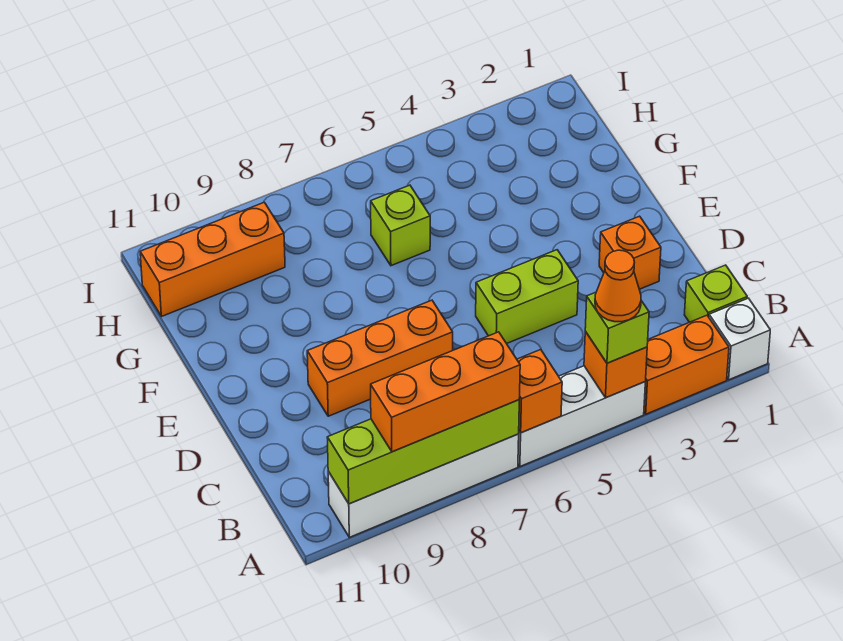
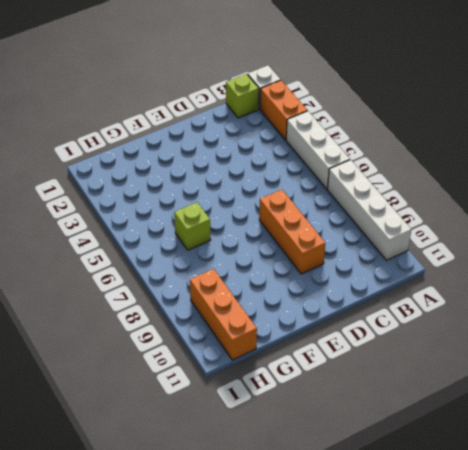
none -> orange 1x1 brick [599,216,661,289]
none -> lime 1x2 brick [476,250,578,344]
none -> orange 1x1 brick [584,332,647,398]

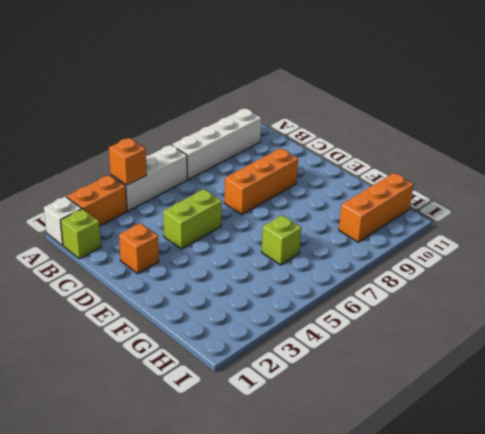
none -> orange 1x1 brick [517,350,562,433]
none -> lime 1x4 brick [327,400,519,504]
none -> lime 1x1 brick [585,292,649,363]

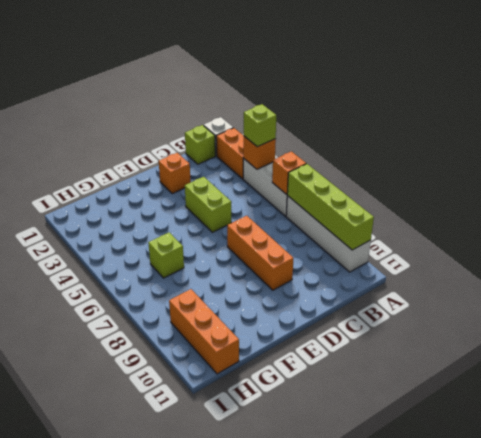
none -> orange 1x3 brick [371,332,520,452]
none -> orange 1x1 cone [595,250,641,322]

